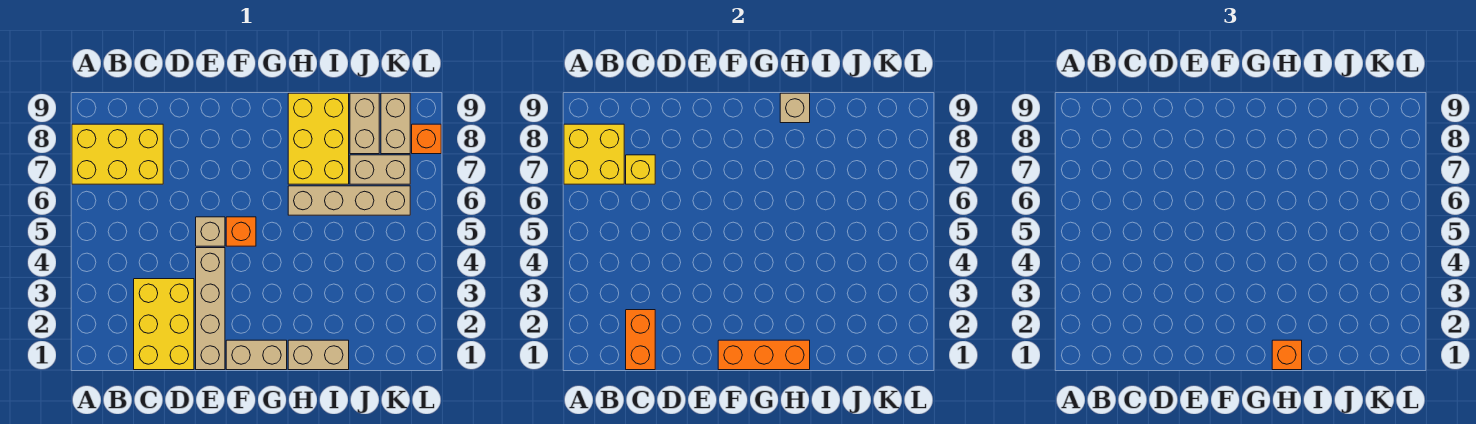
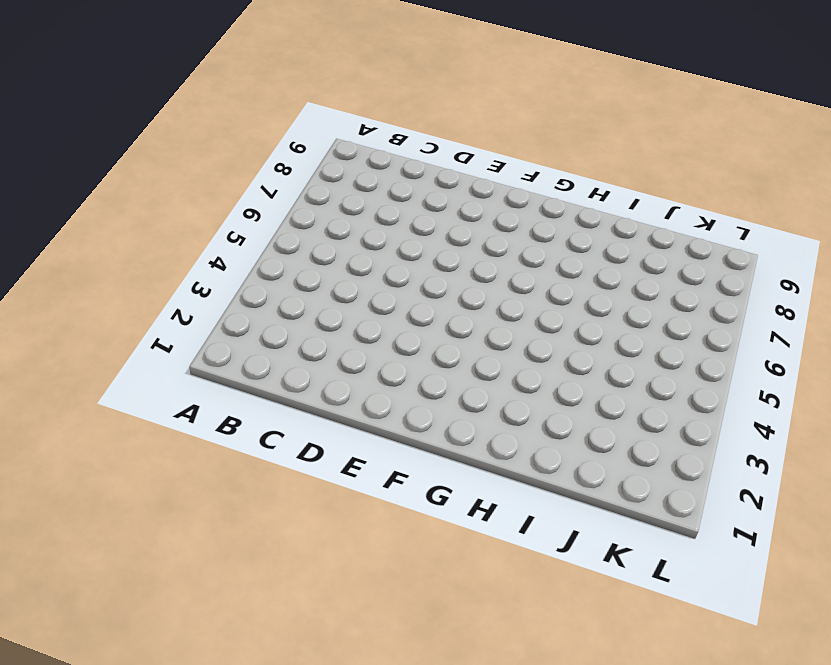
none -> yellow 2x3 brick [72,124,163,184]
none -> yellow 2x3 brick [134,279,194,370]
none -> tan 1x4 brick [196,248,225,370]

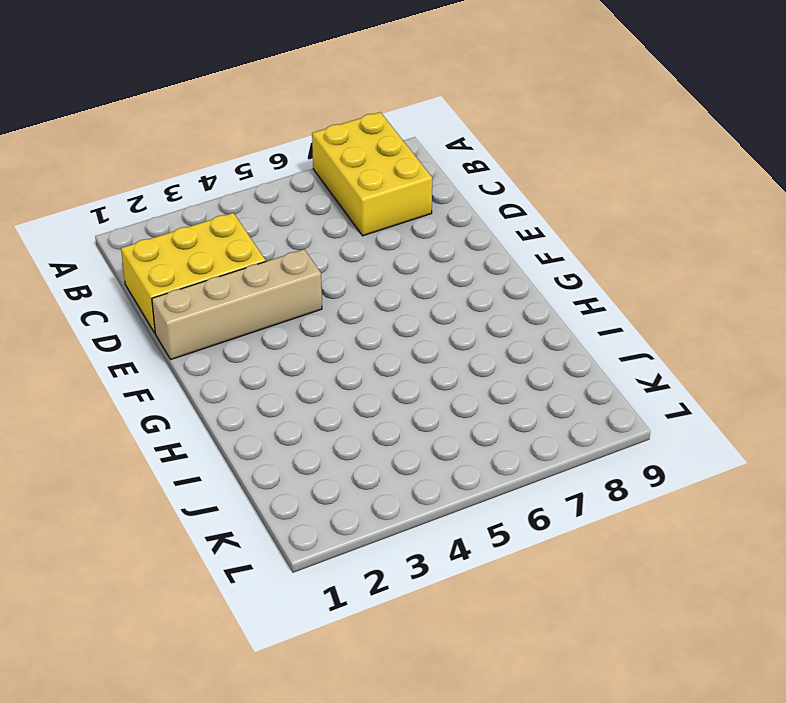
none -> tan 1x1 brick [196,217,225,246]
none -> tan 1x2 brick [226,340,287,370]
none -> orange 1x1 brick [226,217,256,246]

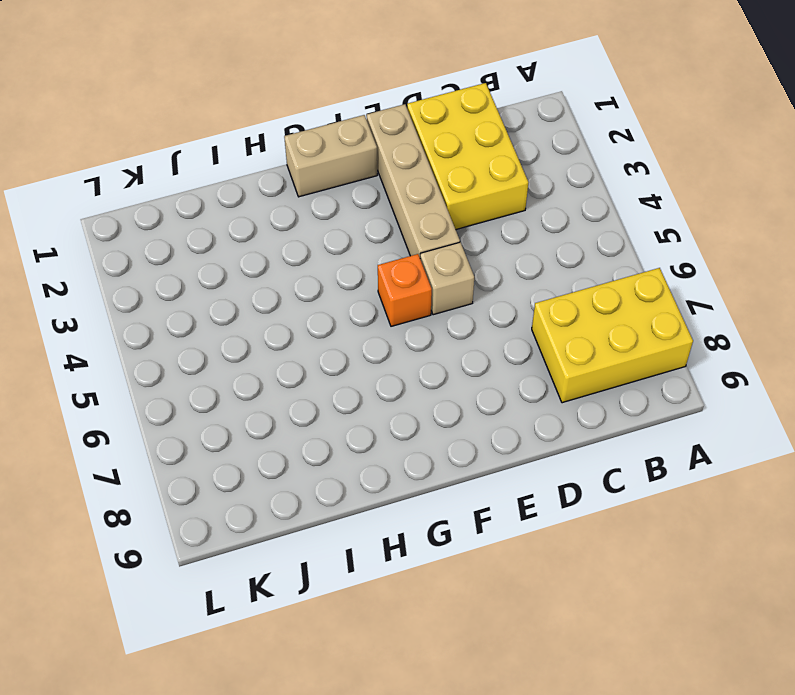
none -> tan 1x2 brick [288,340,349,370]
none -> tan 1x4 brick [288,186,410,215]
none -> yellow 2x3 brick [288,93,349,184]

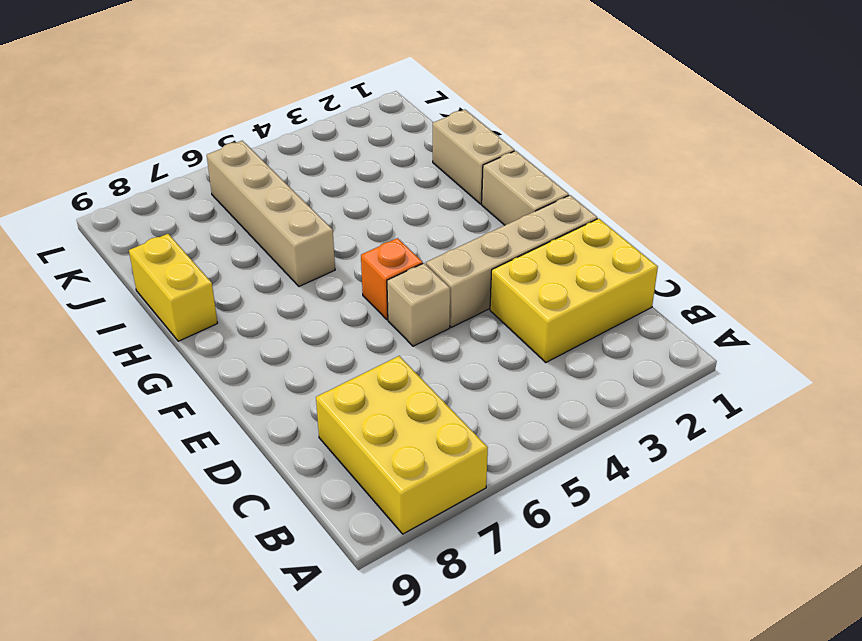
yellow 1x2 brick [129,234,217,341] -> yellow 2x3 brick [288,93,349,184]
none -> tan 1x2 brick [350,155,410,184]
none -> tan 1x2 brick [350,93,379,154]
none -> tan 1x2 brick [381,93,410,154]

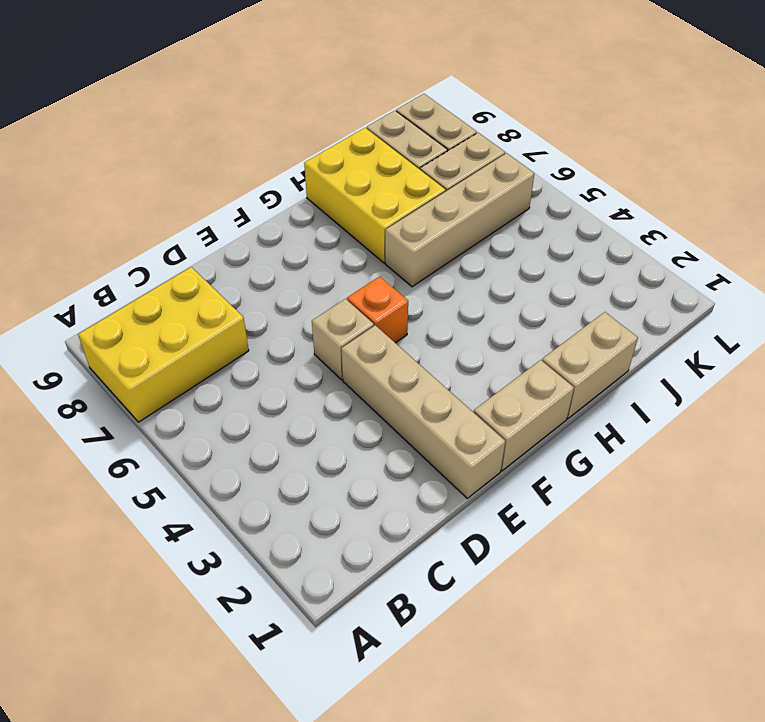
none -> yellow 2x3 brick [134,279,194,370]
none -> orange 1x1 brick [412,124,441,154]
none -> yellow 2x2 brick [564,124,624,184]

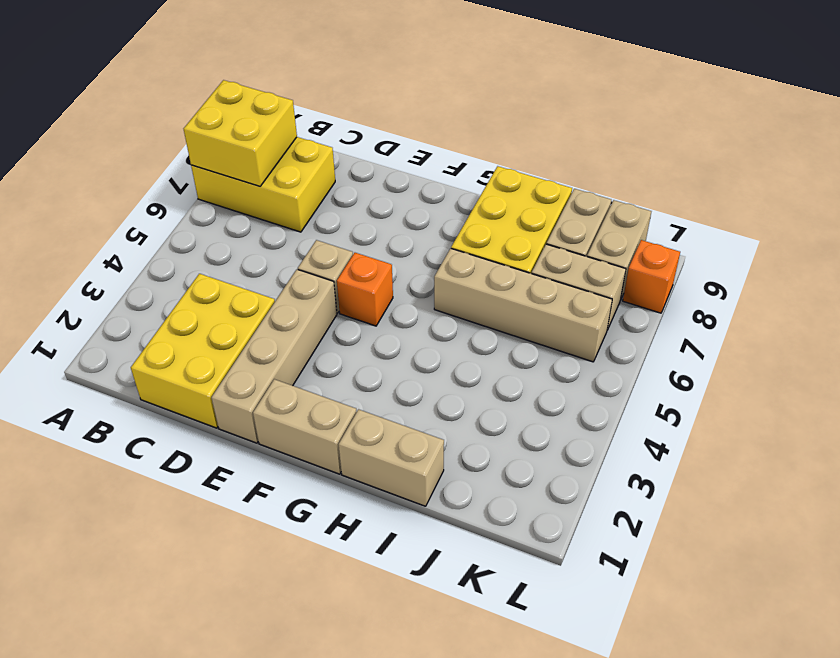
none -> orange 1x2 brick [626,310,655,370]
none -> yellow 1x1 brick [626,155,655,184]
none -> orange 1x3 brick [718,340,810,370]

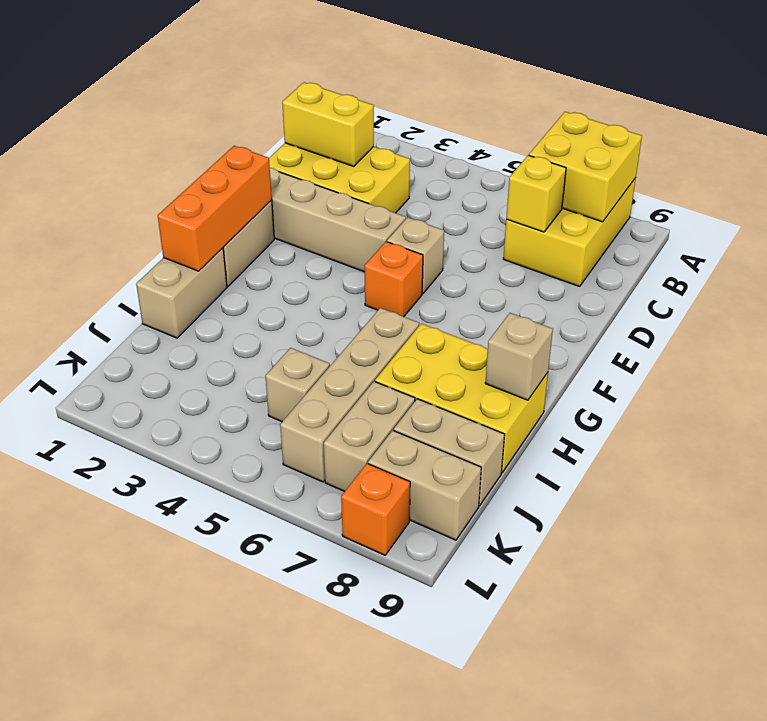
yellow 1x2 brick [282,82,374,166] -> orange 1x2 brick [626,310,655,370]
tan 1x1 brick [265,348,330,422] -> none
none -> orange 1x1 brick [1272,340,1302,370]

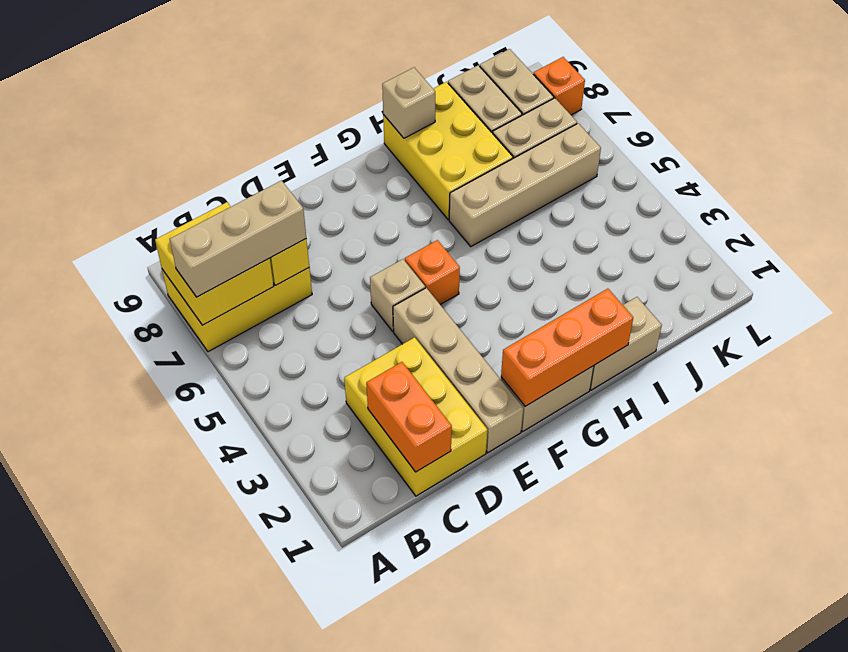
tan 1x3 brick [170,181,306,297] -> none
none -> orange 1x1 brick [1272,340,1302,370]

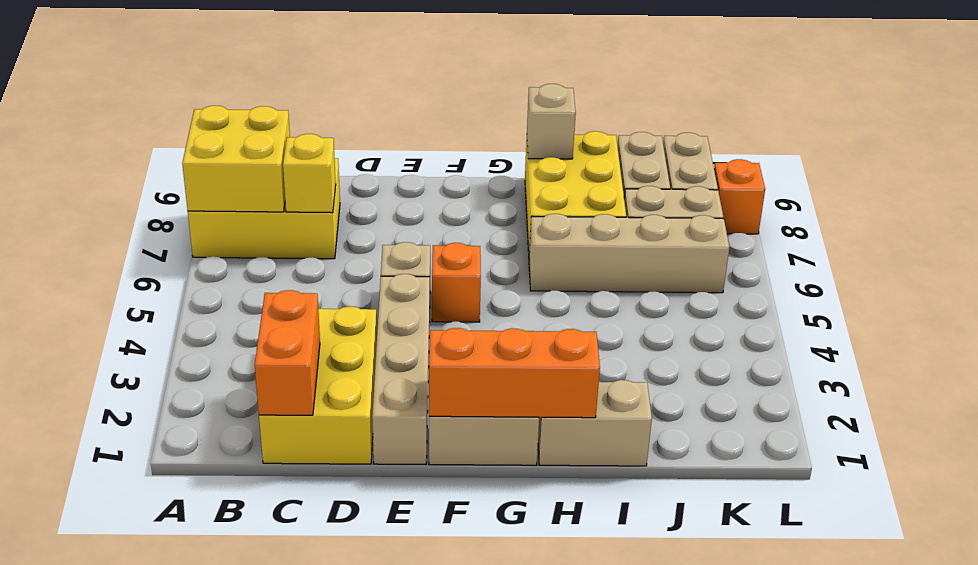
none -> orange 1x1 brick [1272,340,1302,370]

